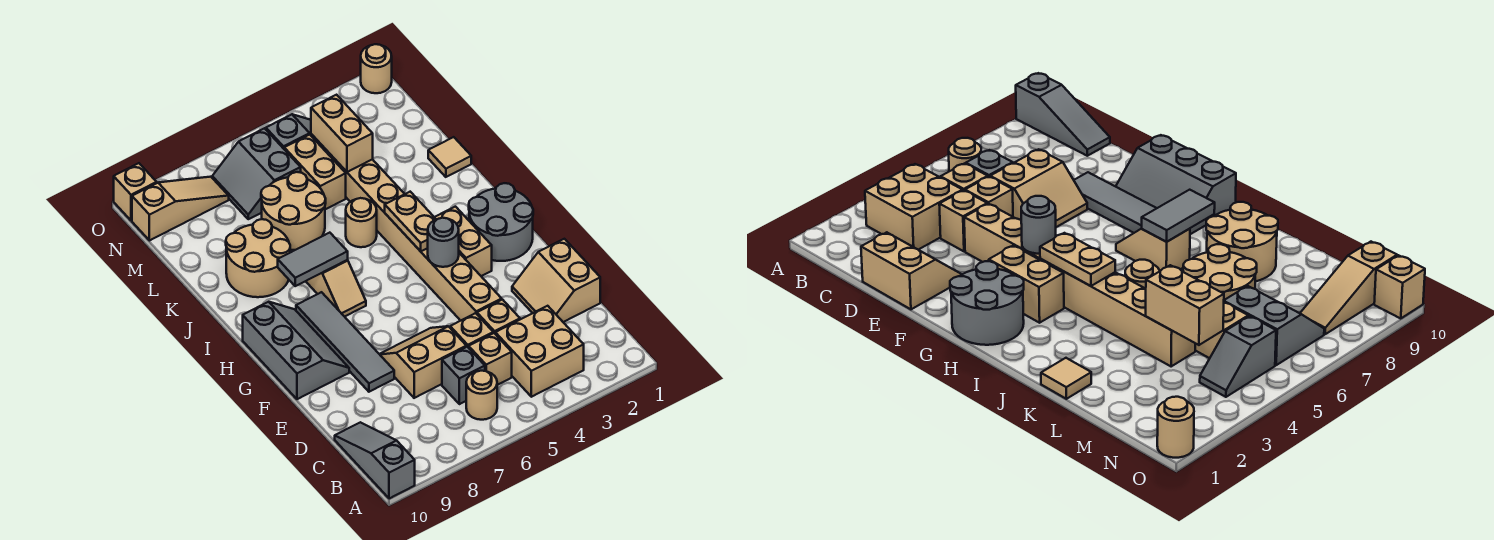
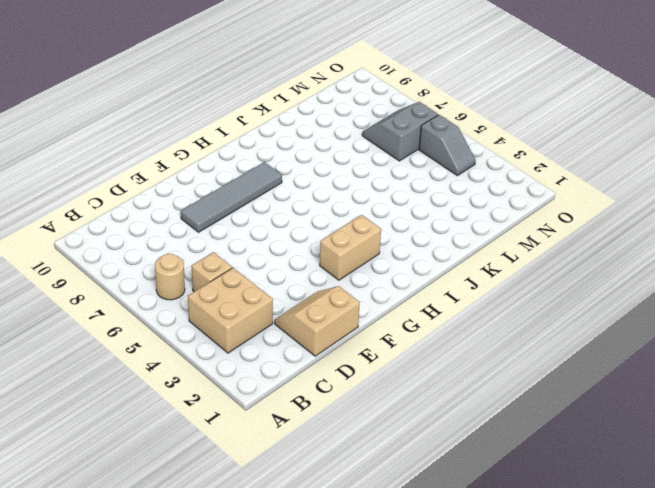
none -> grey 1x3 slope [335,422,415,499]
none -> grey 1x1 brick [442,347,485,404]
none -> tan 1x1 brick [477,300,520,333]

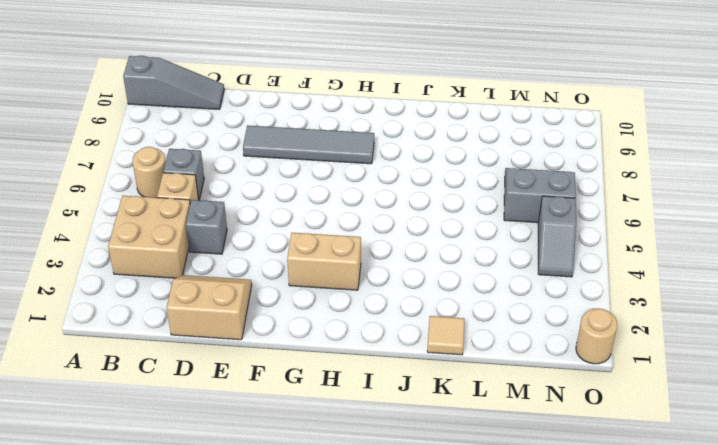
grey 1x1 brick [186,200,227,254] -> tan 1x1 brick [477,300,520,333]
none -> tan 1x1 brick [450,313,493,348]
none -> tan 2x2 slope [380,326,466,398]
none -> tan 1x8 brick [330,154,502,321]

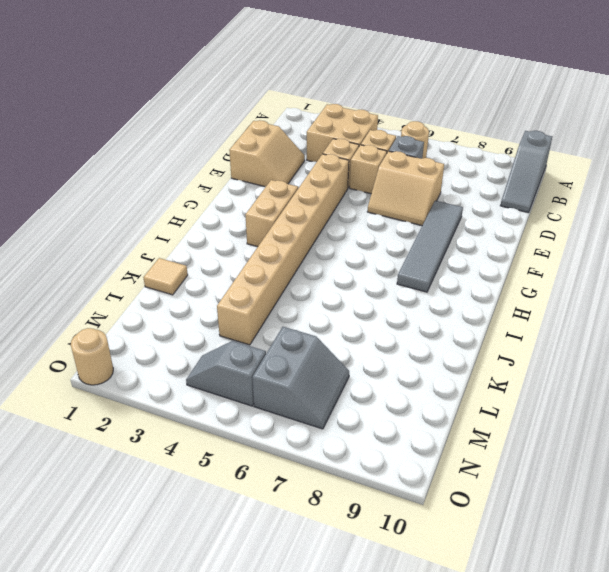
none -> grey 2x3 slope [243,302,349,399]
none -> grey 2x2 round brick [469,183,533,261]
none -> tan 1x2 slope [306,260,366,317]

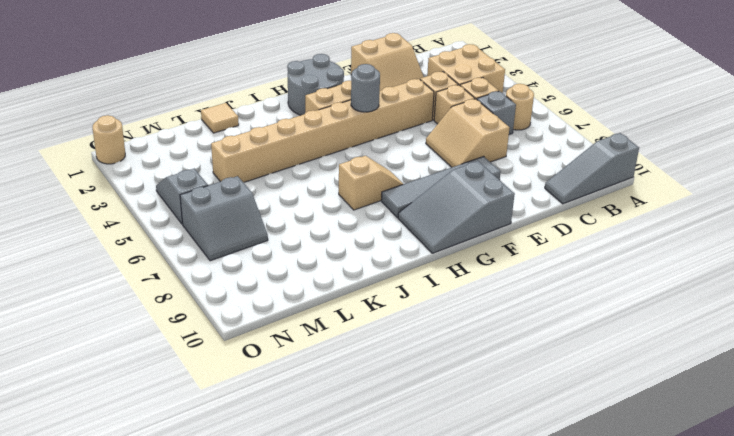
grey 2x3 slope [398,161,515,253] -> grey 2x3 slope turned to [243,302,349,399]
none -> tan 1x1 round brick [346,198,377,247]
none -> tan 2x2 round brick [226,219,290,297]
none -> tan 2x2 round brick [261,172,326,250]

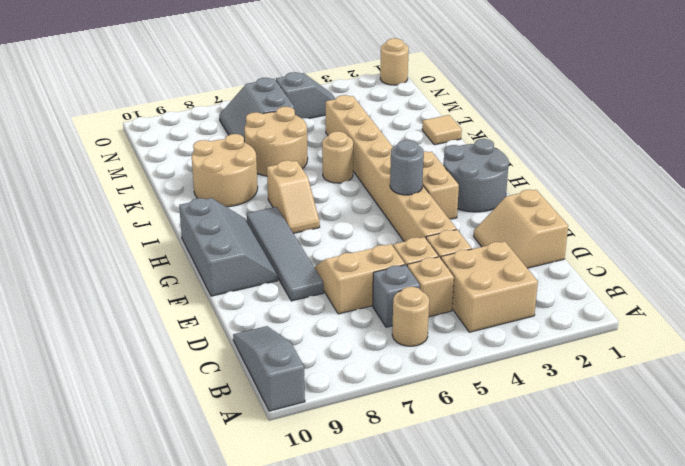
none -> tan 1x2 brick [284,135,346,209]
none -> tan 1x3 slope [132,177,229,241]
none -> tan 1x1 brick [114,163,157,221]

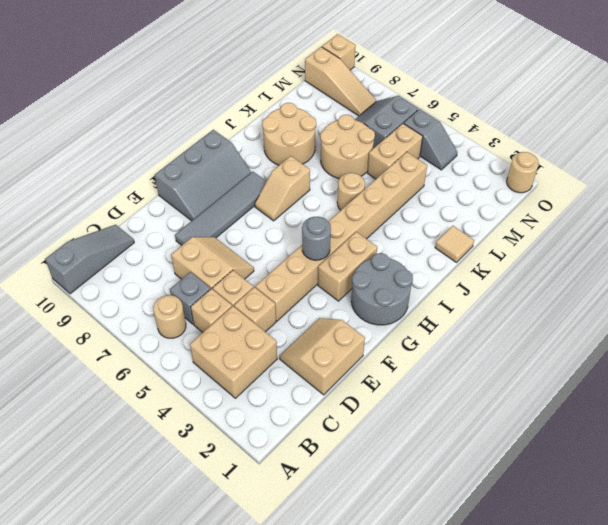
none -> tan 1x2 plate [385,192,436,251]
none -> grey 1x2 tile [278,233,348,286]
none -> tan 1x2 brick [311,95,373,172]

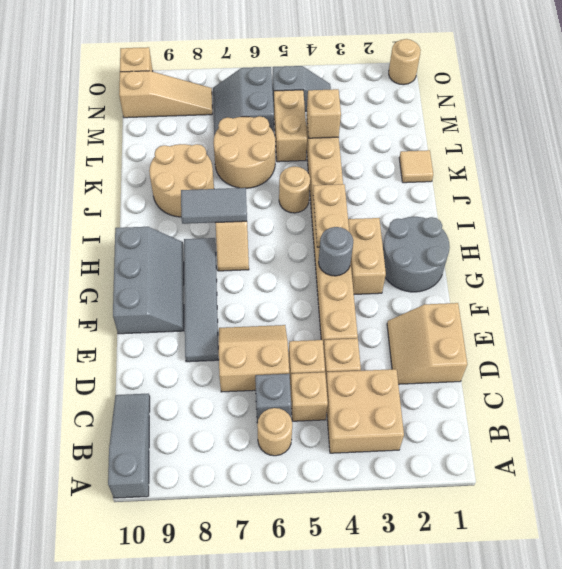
tan 1x1 brick [307,89,341,138] -> tan 1x2 brick [311,95,373,172]

